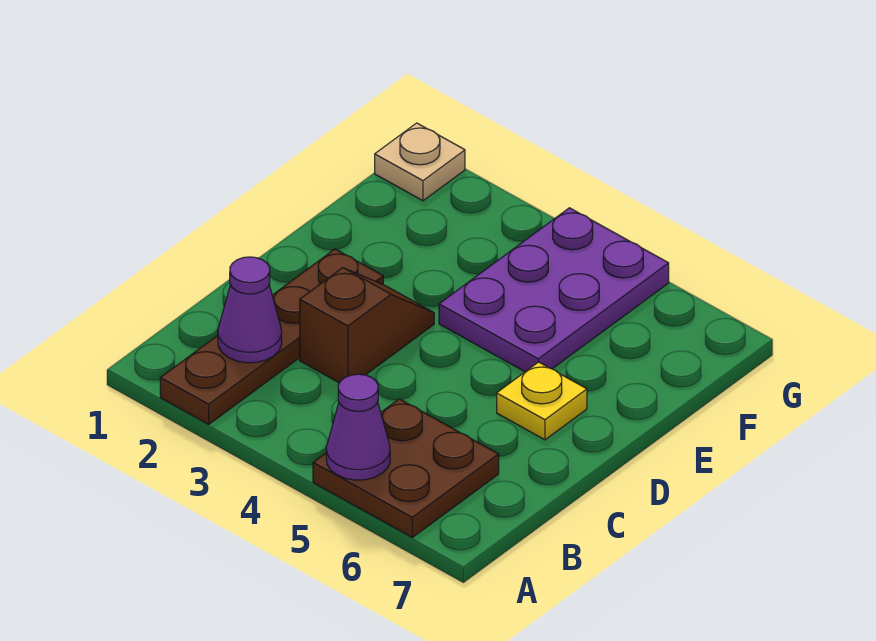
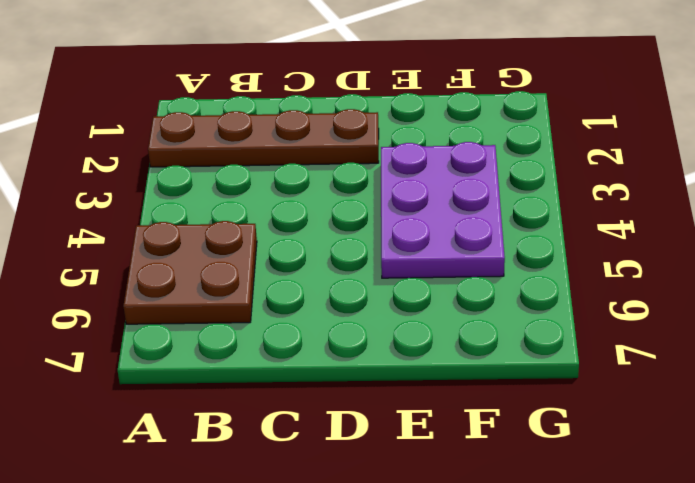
purple 2x3 plate [381,142,505,278] -> purple 2x3 plate turned to [439,208,669,372]
none -> brown 1x2 slope [300,268,434,383]
none -> yellow 1x1 plate [497,362,587,440]

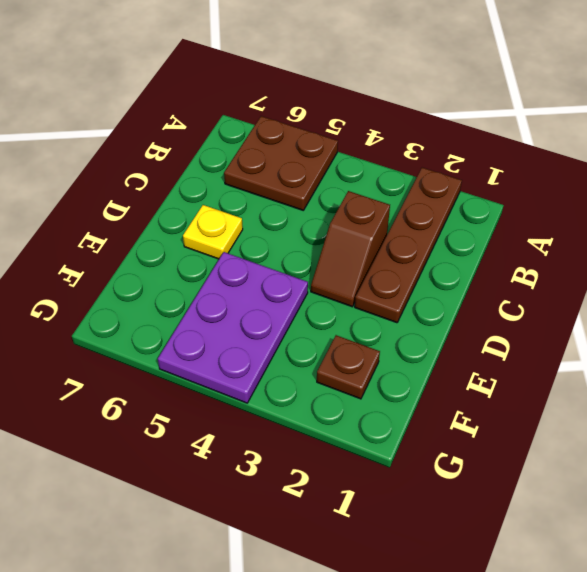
brown 1x1 plate [317,335,380,399] -> none
none -> tan 1x1 plate [375,123,465,201]
none -> purple 1x1 cone [326,374,390,480]

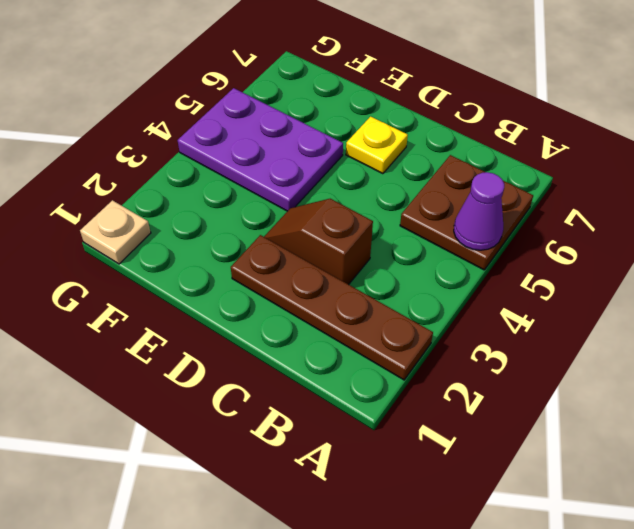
none -> purple 1x1 cone [218,257,282,363]

